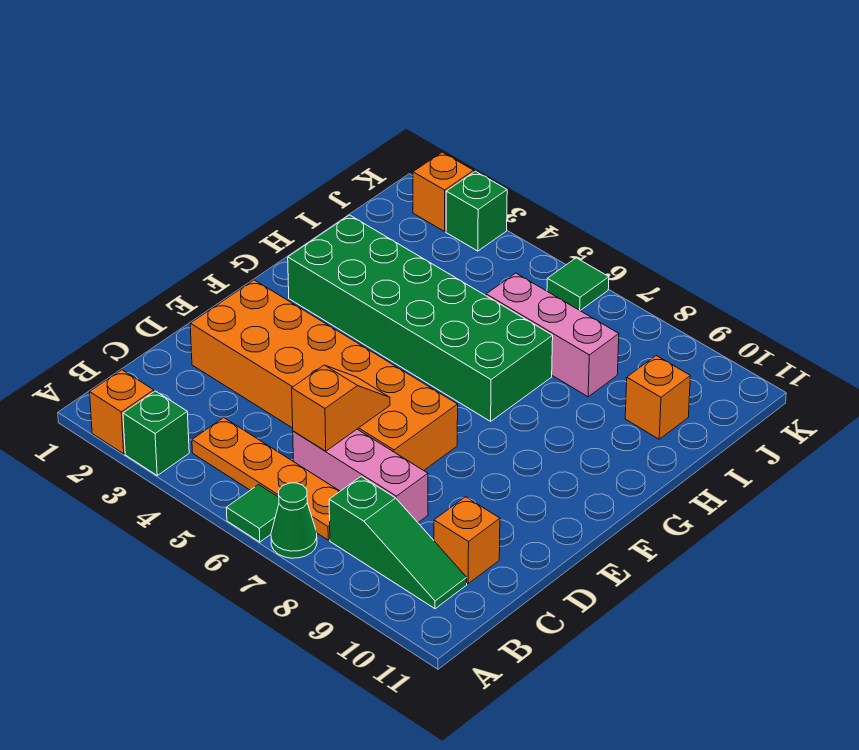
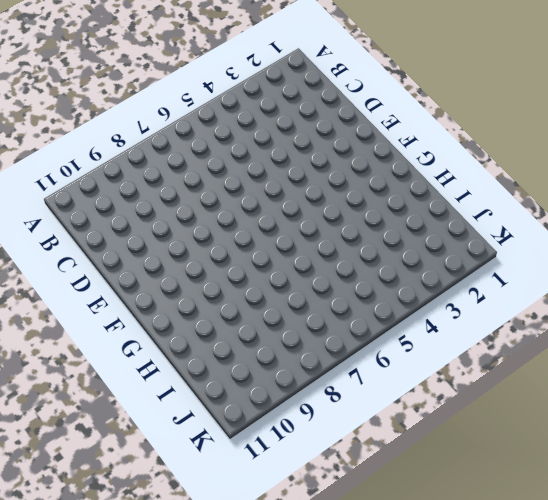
none -> orange 1x1 brick [90,370,154,454]
none -> green 1x1 brick [123,391,189,475]
none -> green 1x1 tile [226,485,279,542]

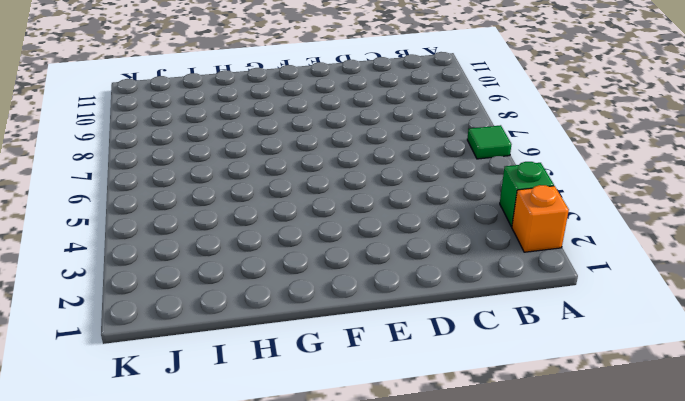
none -> green 1x1 cone [271,483,317,558]
none -> orange 1x4 plate [192,418,340,540]
none -> green 1x3 slope [329,476,467,609]

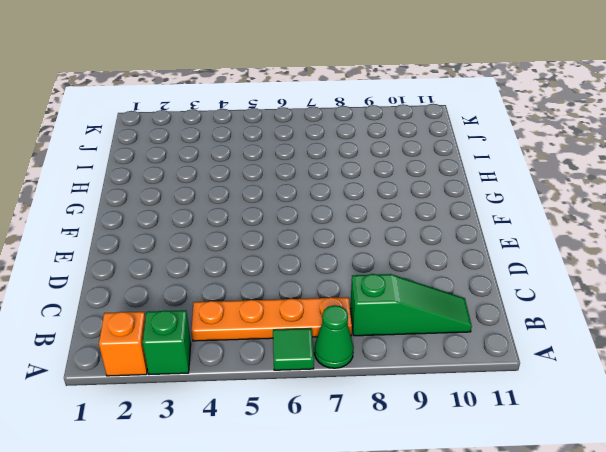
none -> pink 1x3 brick [293,429,428,522]
none -> orange 1x1 brick [434,497,500,584]
none -> orange 2x6 brick [190,280,458,470]

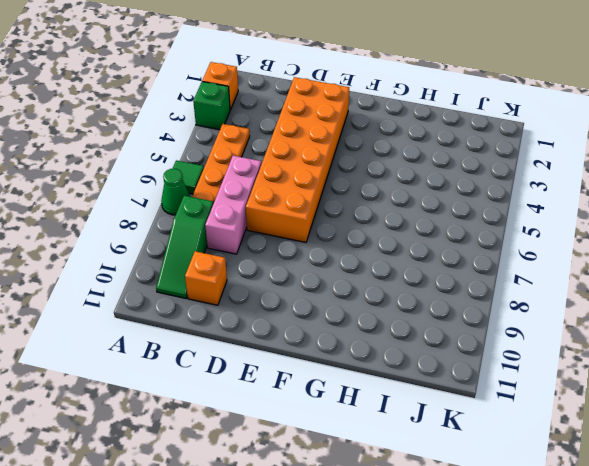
none -> green 2x6 brick [288,215,553,421]
none -> pink 1x3 brick [486,273,619,397]
none -> orange 1x1 brick [625,356,690,439]

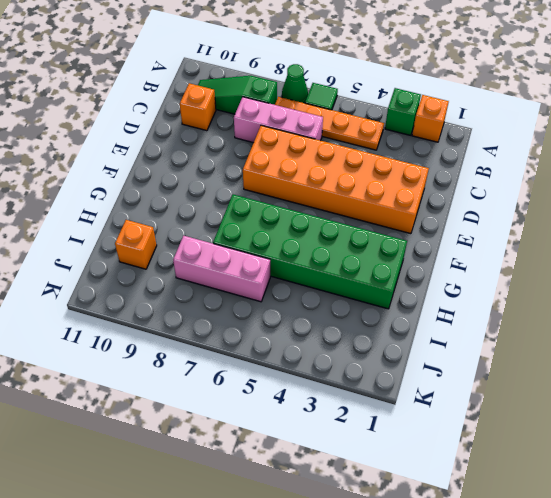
none -> orange 1x1 brick [413,152,474,231]
none -> green 1x1 brick [446,171,507,251]
none -> green 1x1 tile [547,258,609,310]

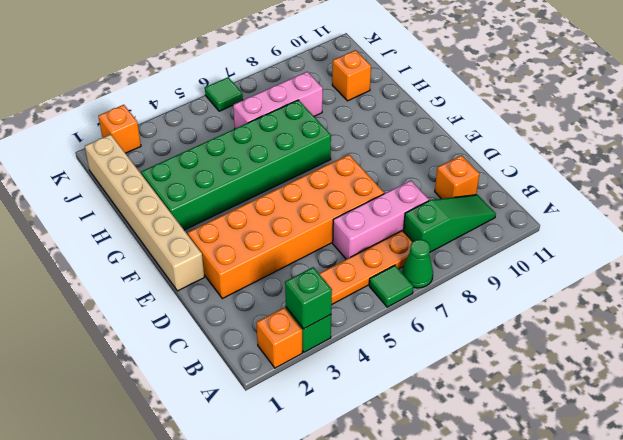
green 1x1 brick [285,267,332,329] -> green 1x1 brick moved to [446,171,507,251]
tan 1x6 brick [85,134,204,291] -> none
none -> orange 1x2 slope [292,365,390,451]

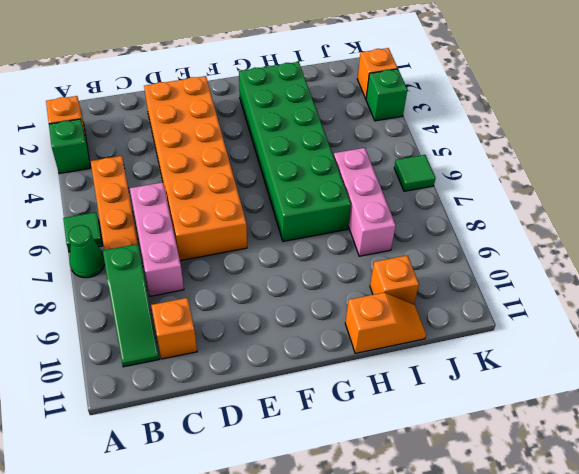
orange 1x2 slope [345,293,426,353] -> orange 1x2 slope moved to [292,365,390,451]

